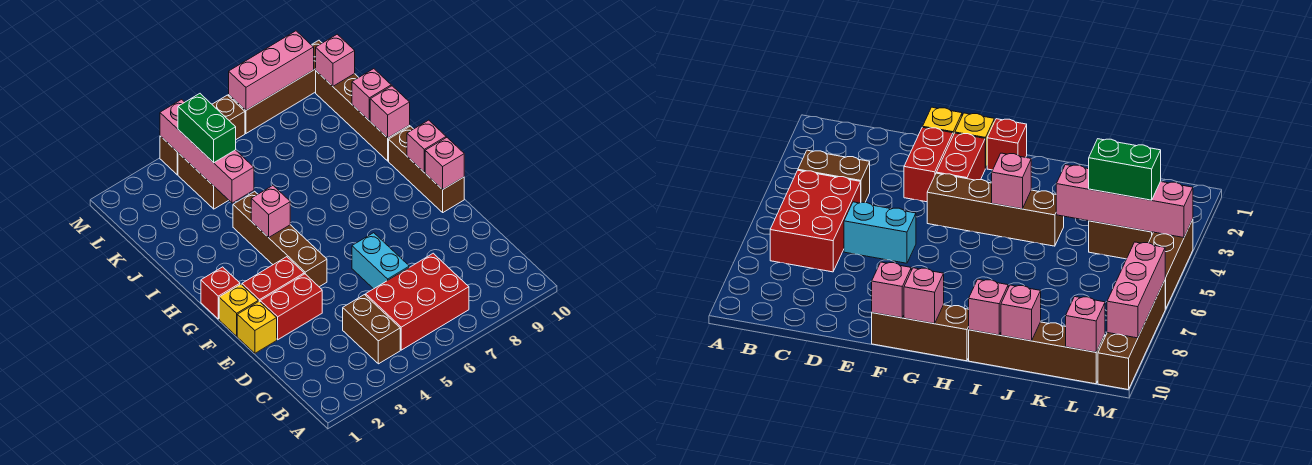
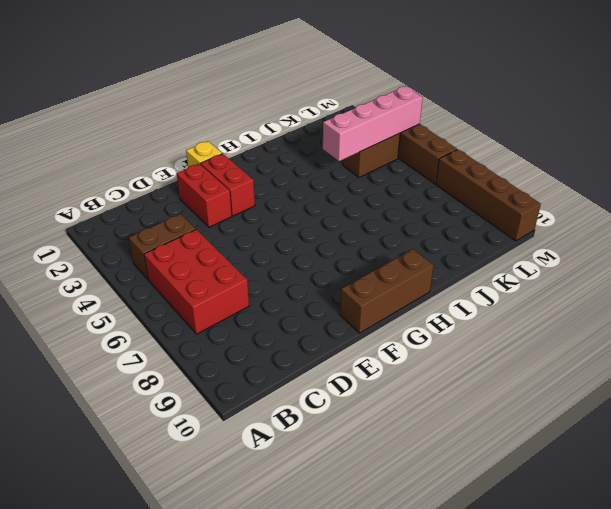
none -> cyan 1x2 brick [352,233,409,289]
none -> yellow 1x1 brick [237,301,277,353]
none -> brown 1x4 brick [233,191,327,287]

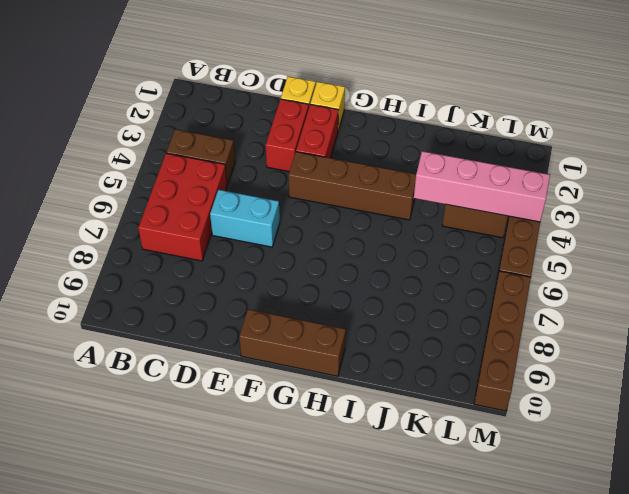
none -> red 1x1 brick [201,267,240,319]
none -> brown 1x4 brick [316,71,410,161]
none -> pink 1x1 brick [425,138,464,190]

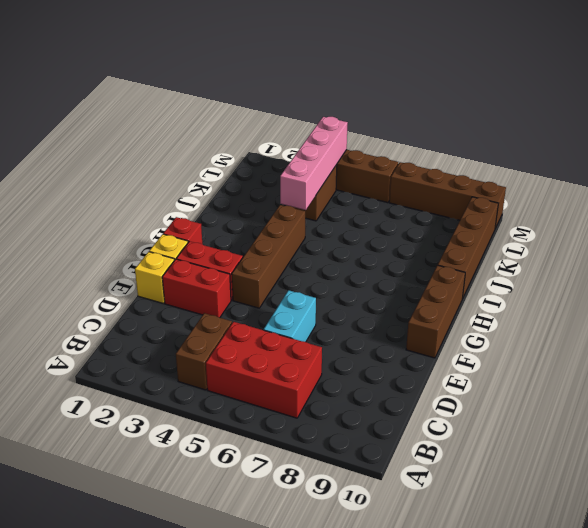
none -> pink 1x1 brick [425,138,464,190]
none -> pink 1x1 brick [407,120,446,172]
none -> pink 1x1 brick [251,186,290,237]

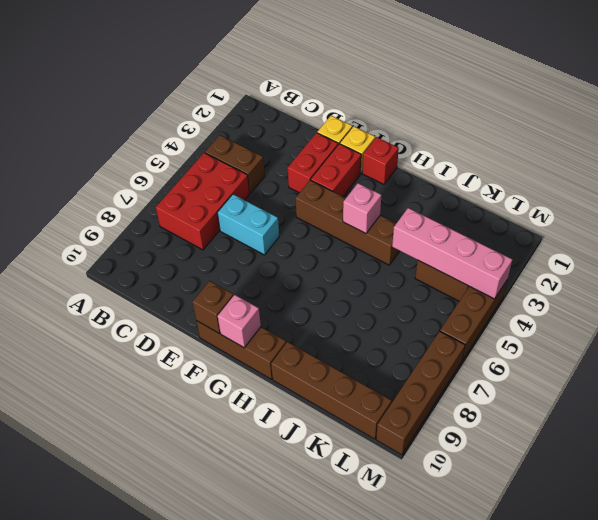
brown 1x1 brick [192,281,234,334] -> pink 1x1 brick [425,138,464,190]
none -> pink 1x1 brick [370,86,410,138]
none -> pink 1x1 brick [352,69,391,121]
none -> pink 1x1 brick [316,34,355,86]

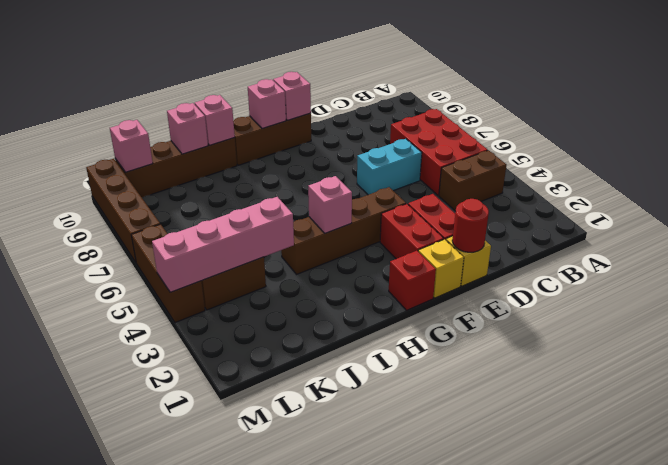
red 1x1 round brick [452,199,489,252] -> none
none -> pink 1x3 brick [229,31,314,110]
none -> green 1x2 brick [178,94,236,163]

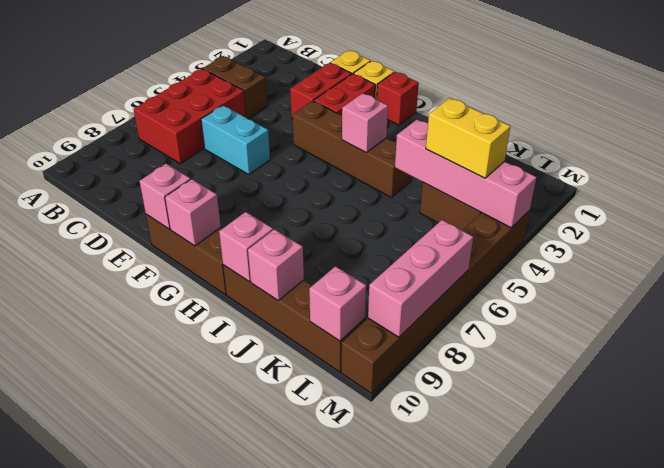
yellow 1x2 brick [426,98,511,178] -> green 1x2 brick [178,94,236,163]

